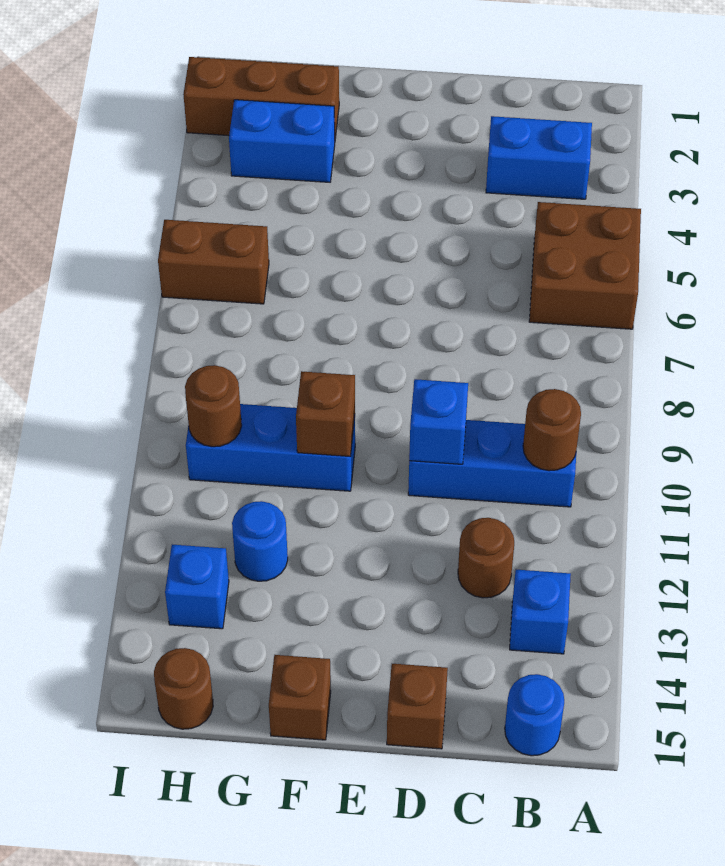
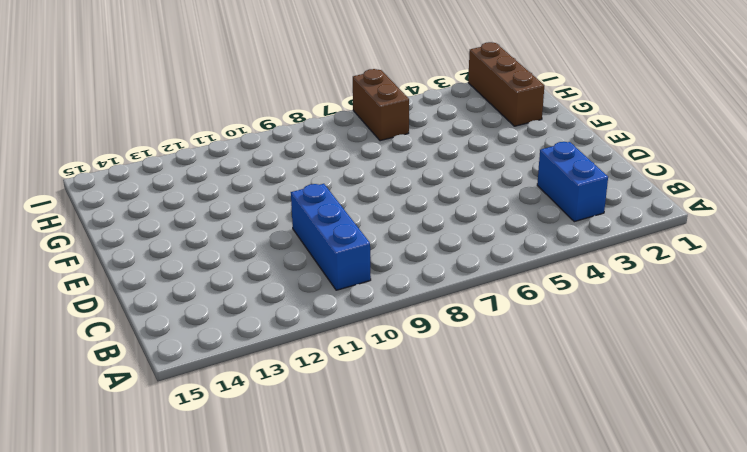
none -> brown 2x2 brick [529,202,641,329]
none -> blue 1x1 brick [510,570,571,654]
none -> blue 1x1 round brick [505,674,564,756]

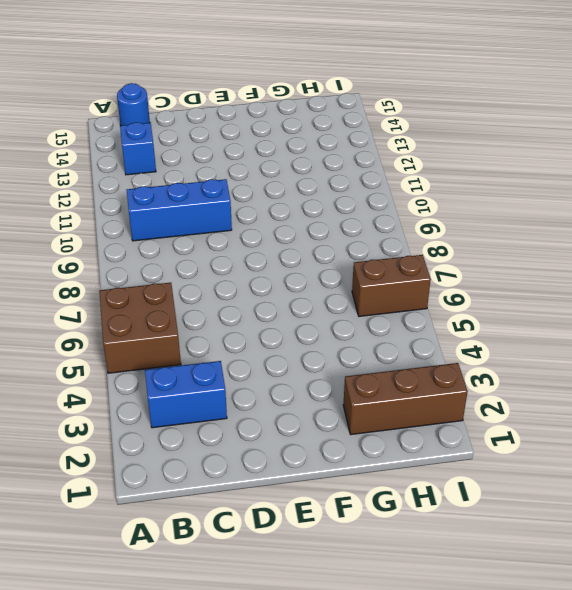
none -> brown 1x1 round brick [458,518,514,598]
none -> brown 1x1 brick [387,664,448,749]
none -> blue 1x3 brick [186,404,355,491]

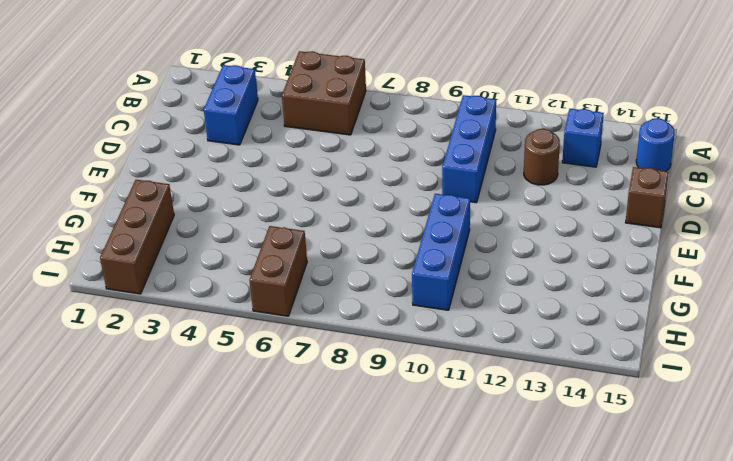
none -> brown 1x1 brick [269,655,331,740]
none -> blue 1x2 brick [229,100,335,182]
none -> blue 1x1 round brick [232,501,288,581]

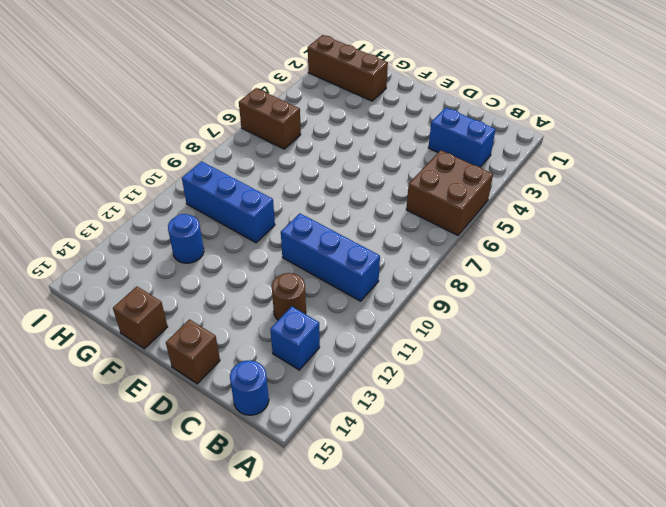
none -> blue 1x2 brick [229,100,335,182]
none -> blue 1x1 brick [165,545,229,629]
none -> brown 1x1 round brick [154,648,213,729]

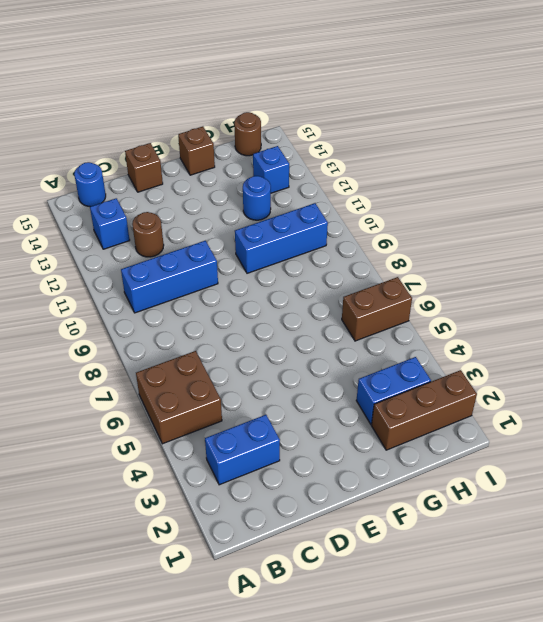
none -> brown 1x1 round brick [523,389,581,471]
none -> blue 1x1 brick [409,379,468,464]
none -> brown 1x1 brick [296,371,355,457]

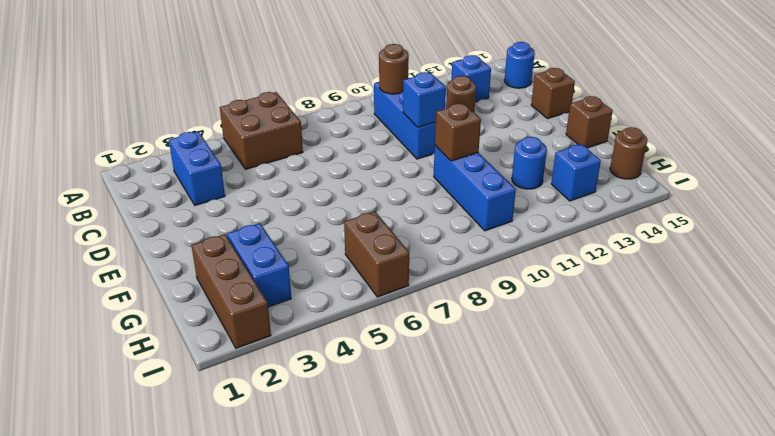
none -> brown 1x1 round brick [185,365,242,447]

